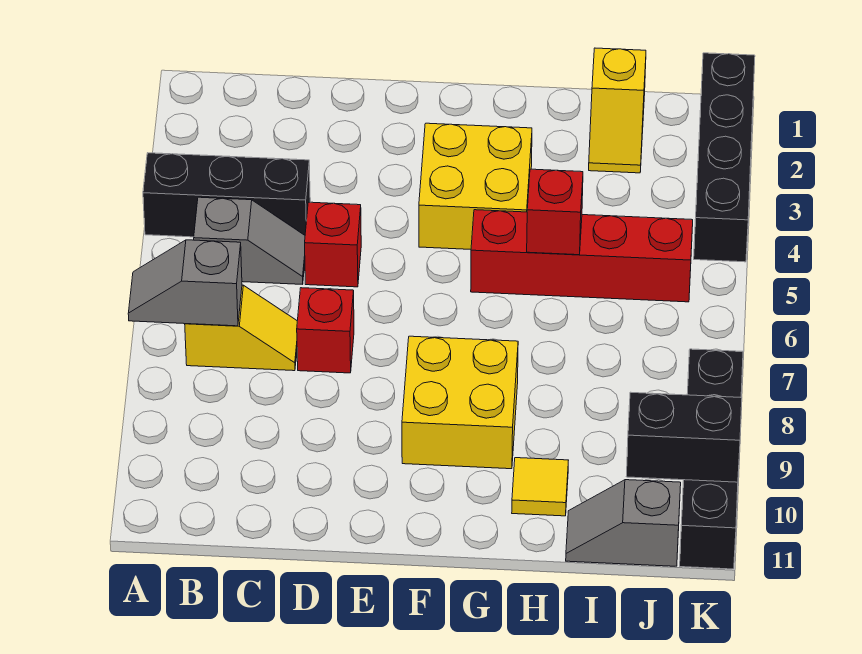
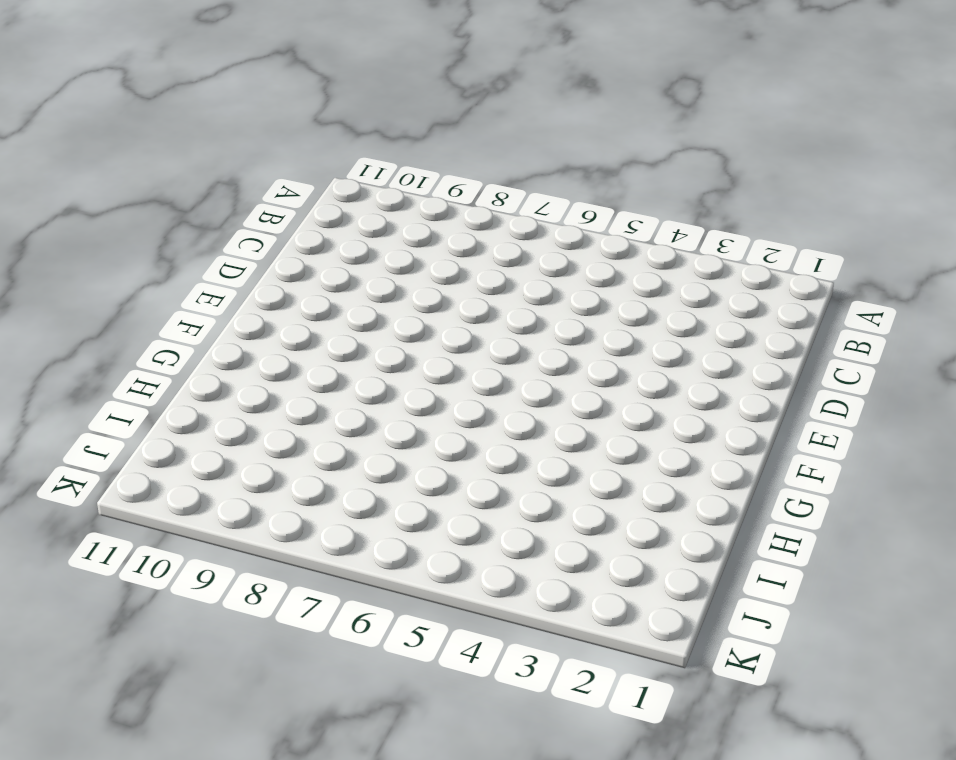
none -> black 1x3 brick [143,153,310,237]
none -> grey 1x2 slope [194,197,305,284]
none -> yellow 1x2 slope [185,285,297,371]

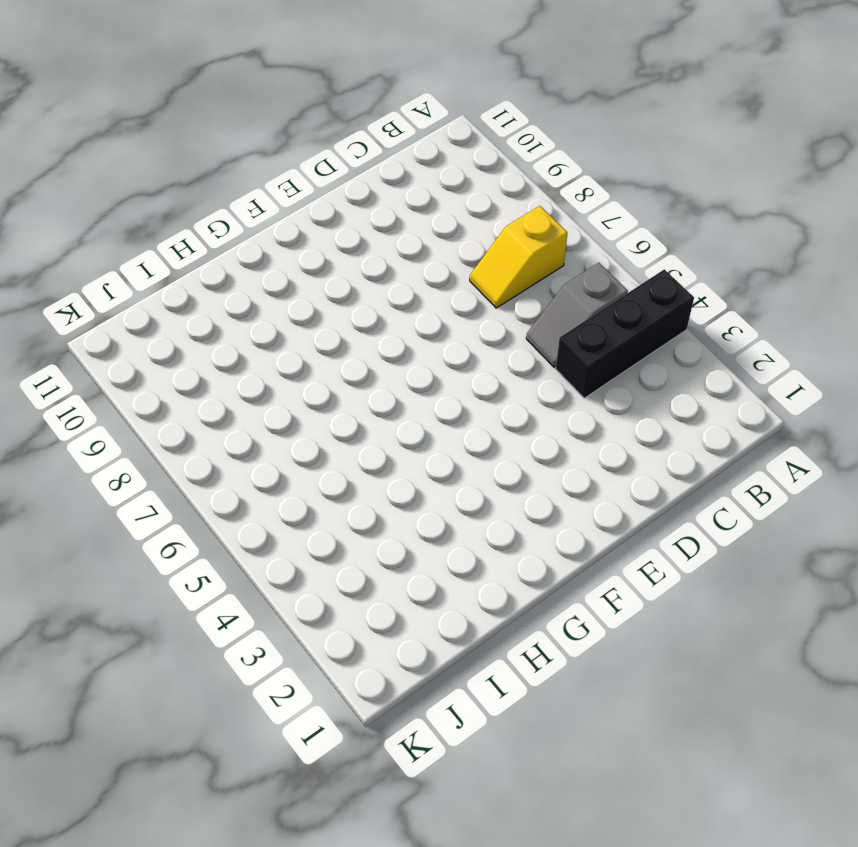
none -> red 1x1 brick [305,202,361,287]
none -> red 1x1 brick [297,288,354,373]
none -> yellow 2x2 brick [419,123,532,249]

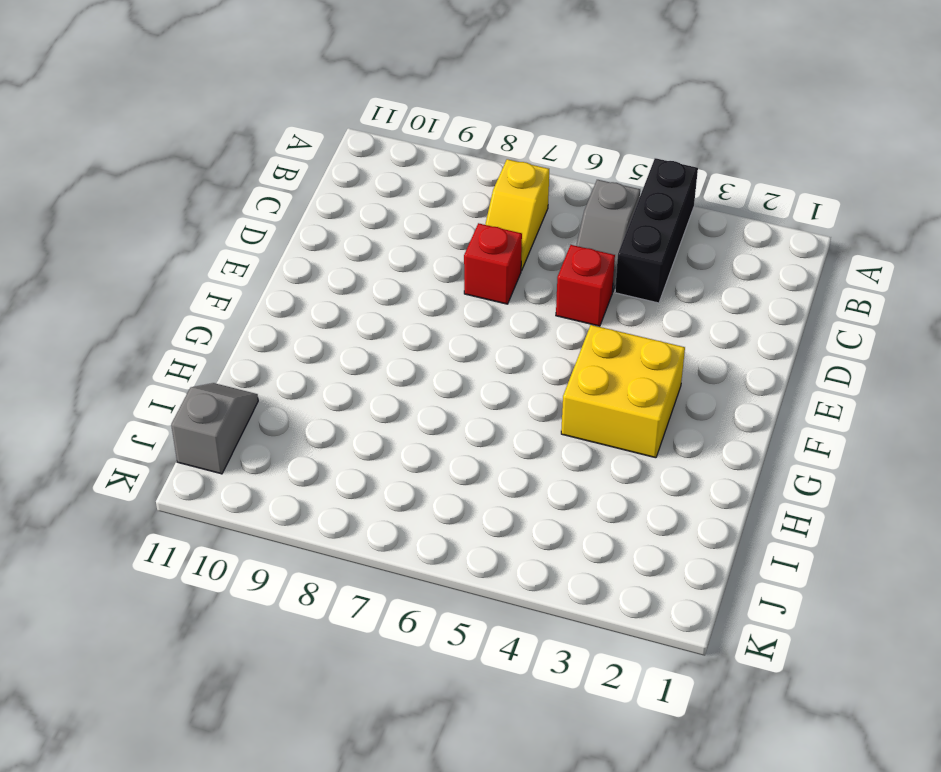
none -> yellow 2x2 brick [402,336,518,469]
none -> red 1x4 brick [471,210,693,302]
none -> yellow 1x1 tile [512,458,568,516]

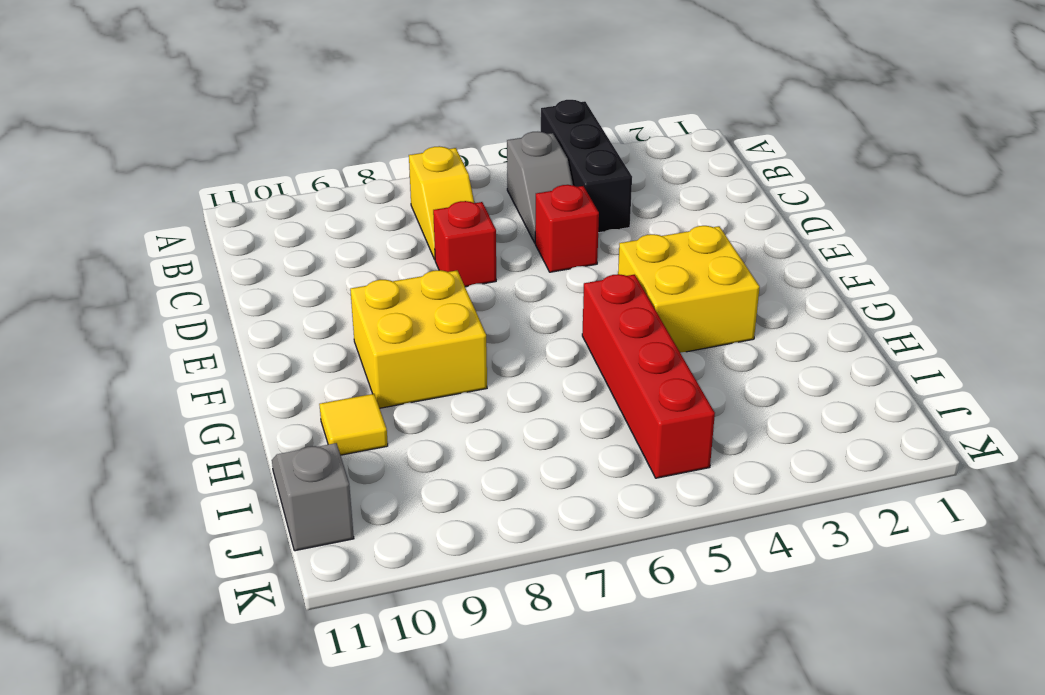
none -> yellow 1x2 slope [589,48,646,173]
none -> black 1x4 brick [694,53,755,262]
none -> black 1x4 brick [680,349,743,569]

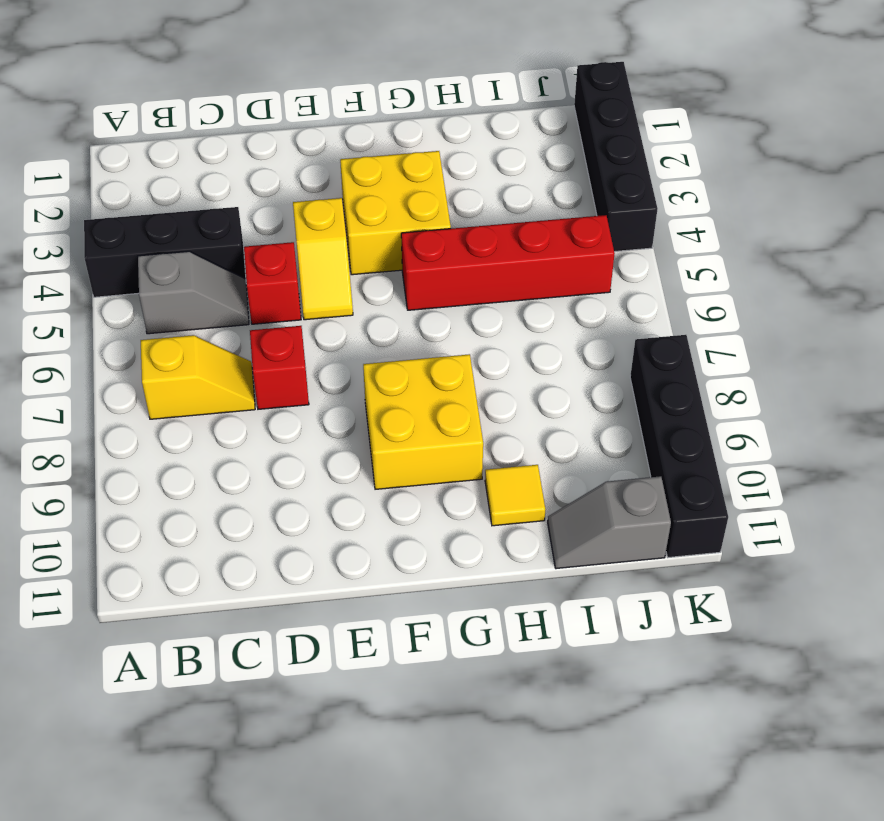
yellow 1x2 slope [293,198,353,320] -> yellow 1x2 slope moved to [589,48,646,173]
none -> grey 1x2 slope [128,240,242,326]
none -> red 1x1 brick [527,169,583,255]
none -> black 1x2 brick [626,392,742,482]

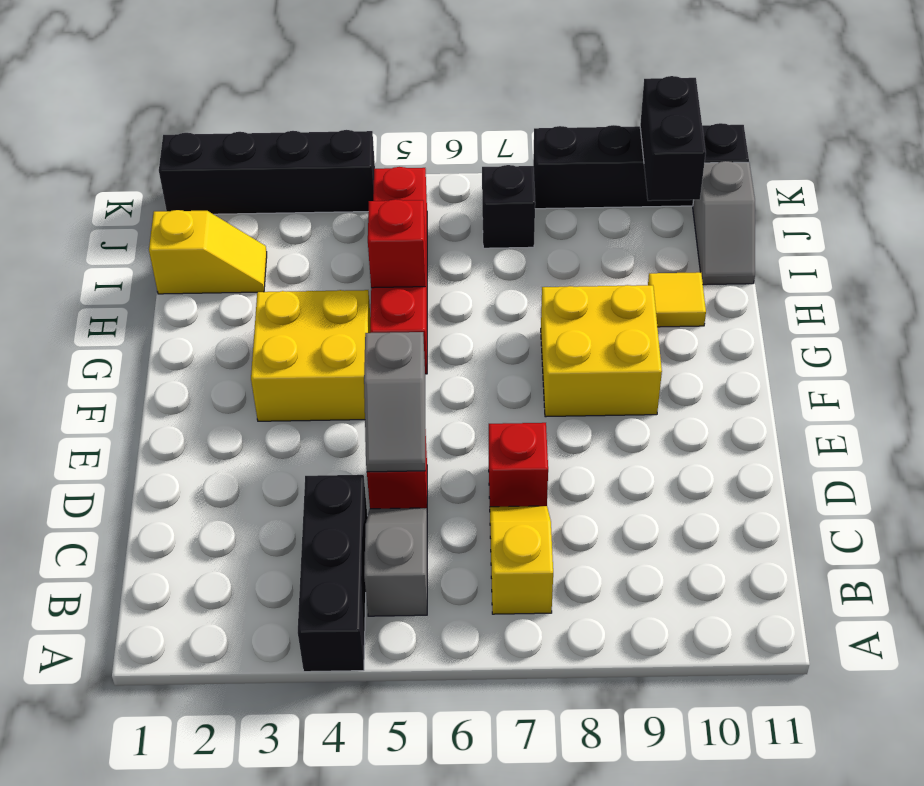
grey 1x2 slope [364,332,425,472] -> grey 1x2 slope moved to [128,240,242,326]
black 1x1 brick [482,165,535,248] -> none

